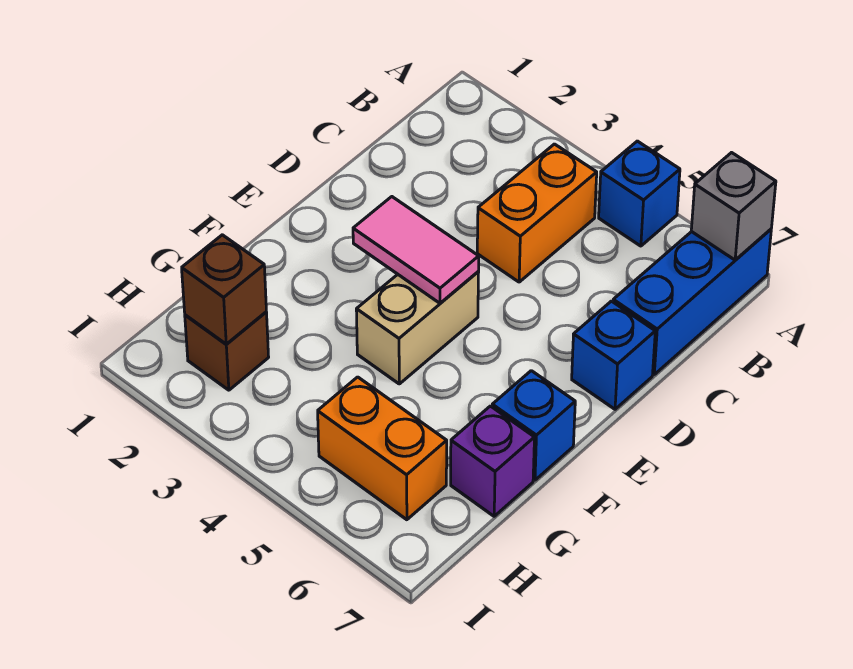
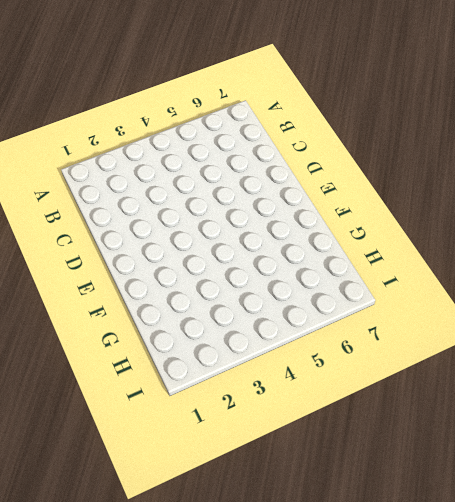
none -> blue 1x1 brick [599,141,680,246]
none -> blue 1x3 brick [613,229,771,374]
none -> orange 1x2 brick [477,144,597,282]

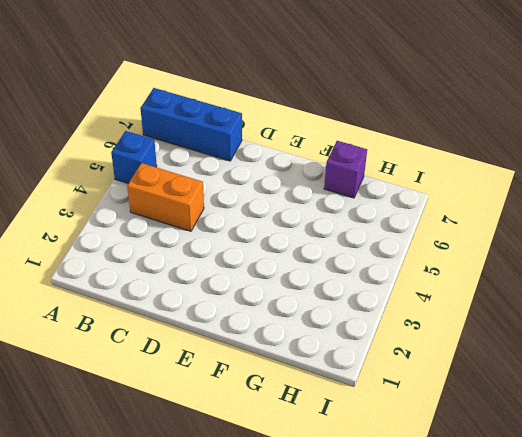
none -> blue 1x1 brick [572,301,655,409]
none -> tan 1x2 brick [356,272,479,384]
none -> blue 1x1 brick [492,371,575,480]

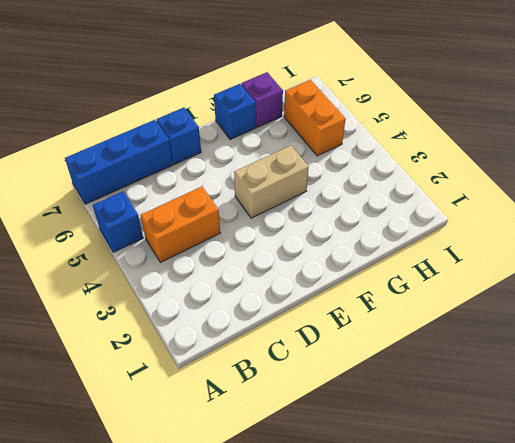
none -> brown 1x1 brick [185,312,269,390]
none -> grey 1x1 brick [691,153,776,260]
none -> pink 1x2 tile [353,197,479,303]

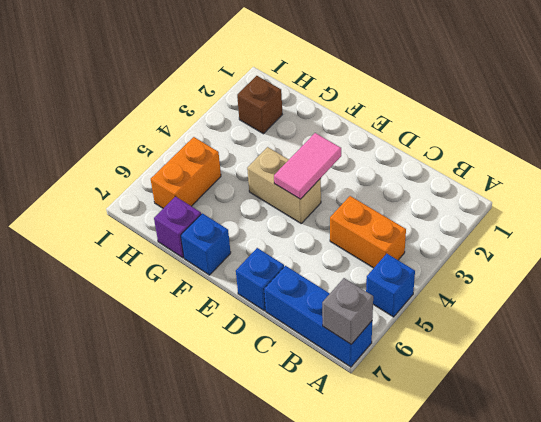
none -> brown 1x1 brick [182,235,266,344]

